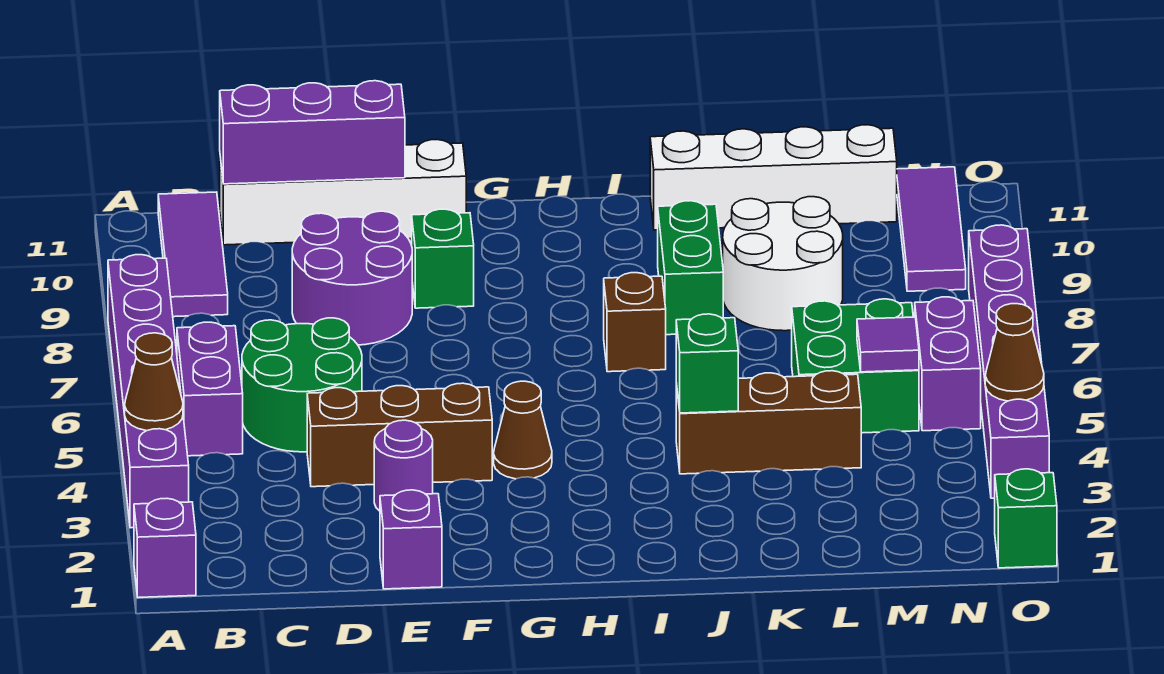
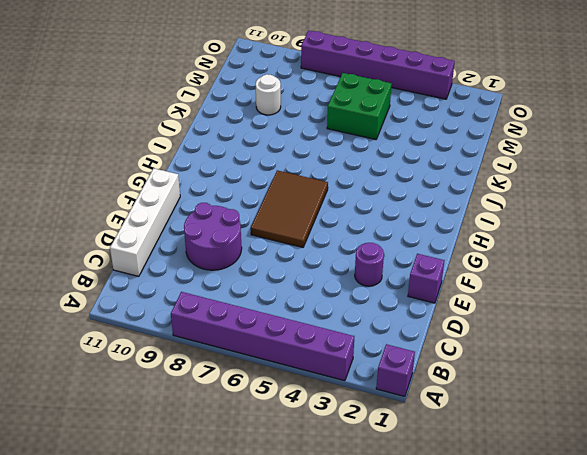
brown 2x3 tile [251,170,328,247] -> none
white 1x1 round brick [256,74,281,115] -> white 2x2 round brick [723,197,843,331]
none -> purple 1x2 brick [177,322,243,456]
none -> purple 1x3 tile [158,192,228,317]
none -> green 2x2 round brick [242,318,362,452]

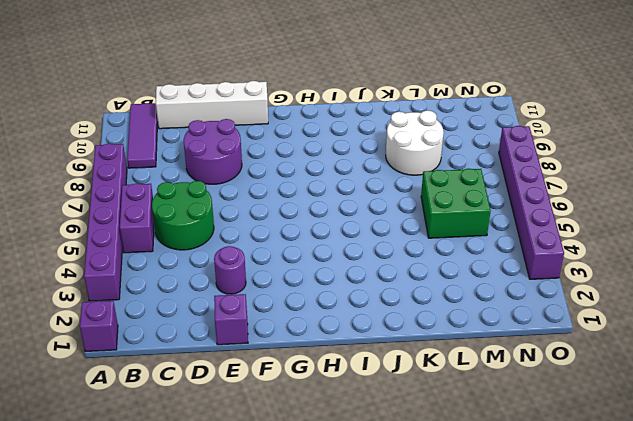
none -> brown 1x3 brick [307,383,492,487]
none -> green 1x1 brick [412,209,474,308]
none -> brown 1x1 cone [494,381,552,479]

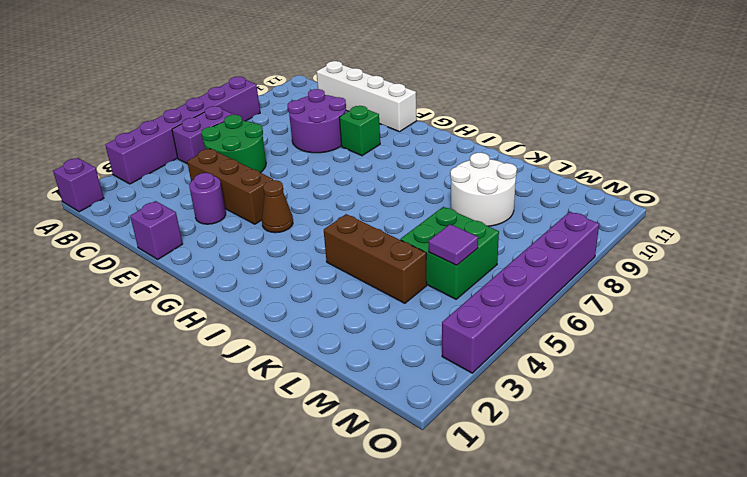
none -> purple 1x3 tile [158,192,228,317]
none -> brown 1x1 brick [604,273,666,372]
none -> green 1x2 brick [658,201,723,335]

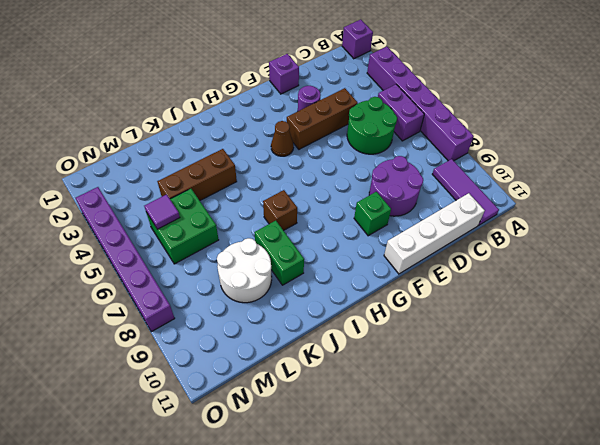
none -> white 1x4 brick [650,125,897,230]
none -> purple 1x2 brick [915,297,981,431]
none -> purple 1x3 tile [897,167,966,291]

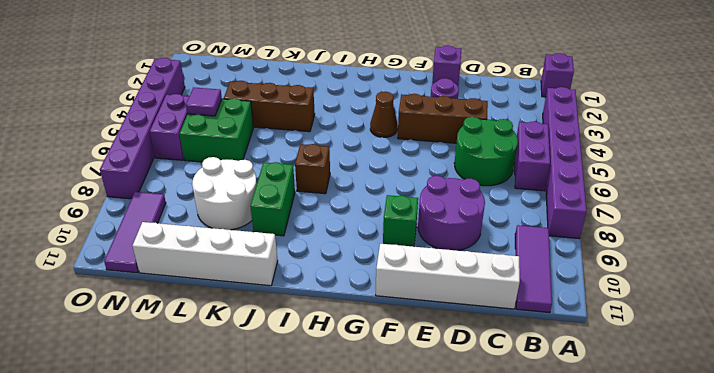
none -> green 1x1 brick [995,469,1057,568]
none -> brown 1x1 cone [125,333,183,431]
none -> purple 1x3 brick [220,81,405,184]

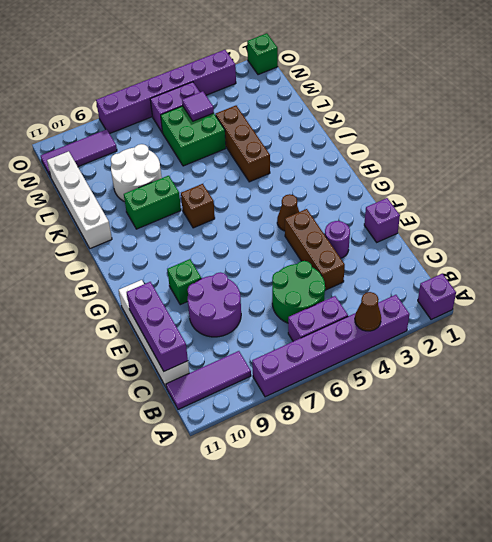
none -> green 1x1 brick [676,314,738,413]
none -> brown 1x1 cone [985,304,1044,401]

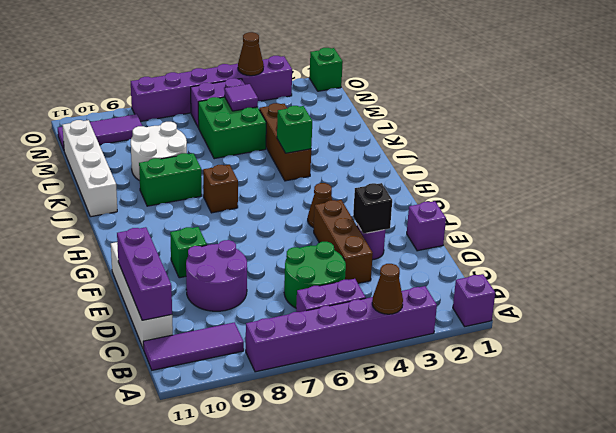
black 1x1 brick [353,183,392,234] -> none

